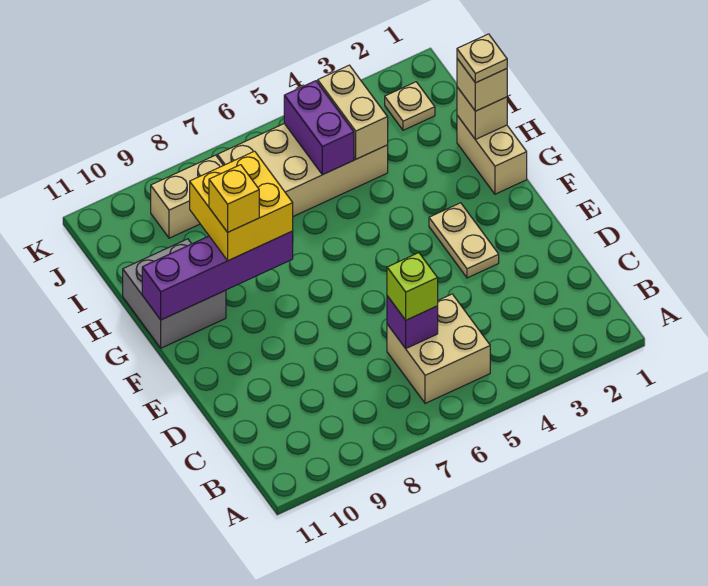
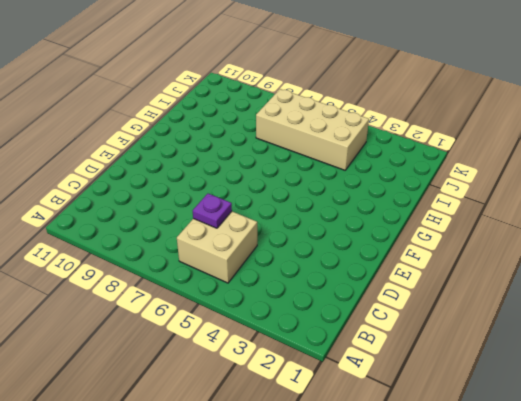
purple 1x1 plate [193,194,232,228] -> purple 1x1 brick [387,296,438,348]
none -> tan 1x2 plate [429,203,499,278]
none -> tan 1x2 brick [457,115,527,194]
none -> grey 2x2 brick [123,239,226,348]

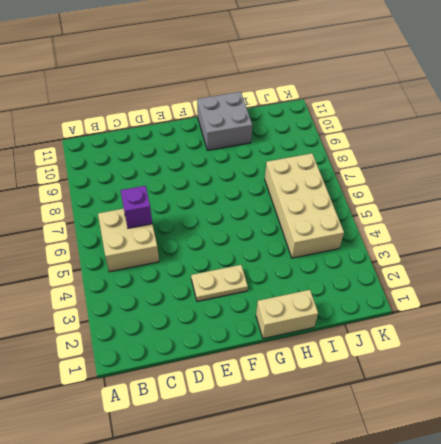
none -> tan 1x1 plate [385,82,435,130]
none -> tan 1x2 brick [151,155,223,238]
none -> purple 1x4 brick [142,231,293,320]

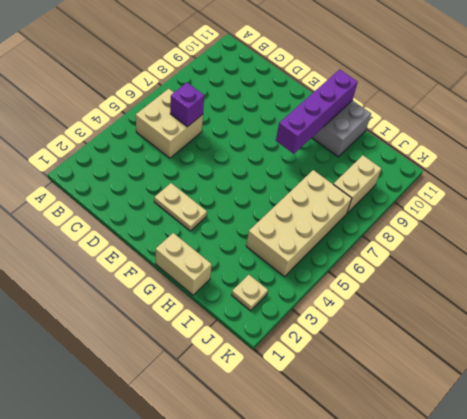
none -> tan 1x1 brick [457,87,507,139]
none -> tan 1x2 brick [318,65,388,159]
none -> purple 1x2 brick [284,81,354,175]

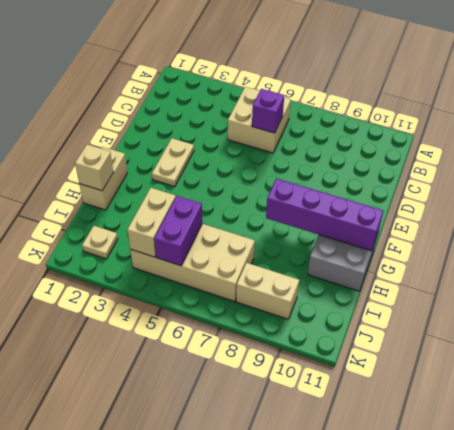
none -> lime 1x1 brick [387,253,438,320]
none -> yellow 2x2 brick [190,151,293,261]
none -> tan 1x1 brick [457,59,507,111]

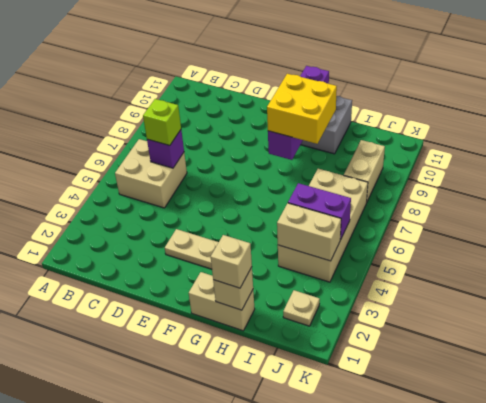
none -> yellow 1x1 brick [209,165,259,232]
none -> tan 1x1 plate [457,34,507,83]

